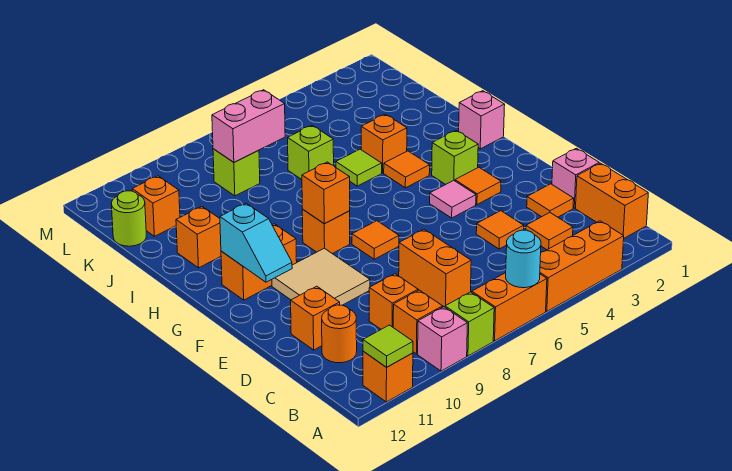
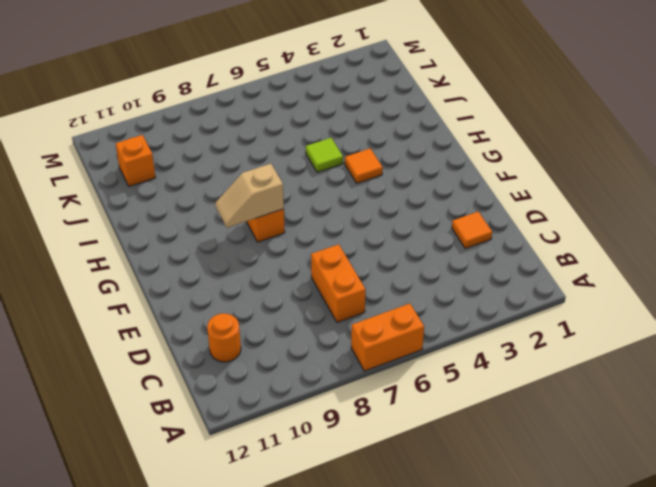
tan 1x2 slope [216,164,284,228] -> orange 1x1 brick [302,162,350,224]
none -> orange 1x3 brick [540,221,624,311]
none -> lime 1x1 brick [445,292,494,356]
none -> pink 1x1 brick [418,307,467,371]
none -> orange 1x1 brick [363,351,413,402]

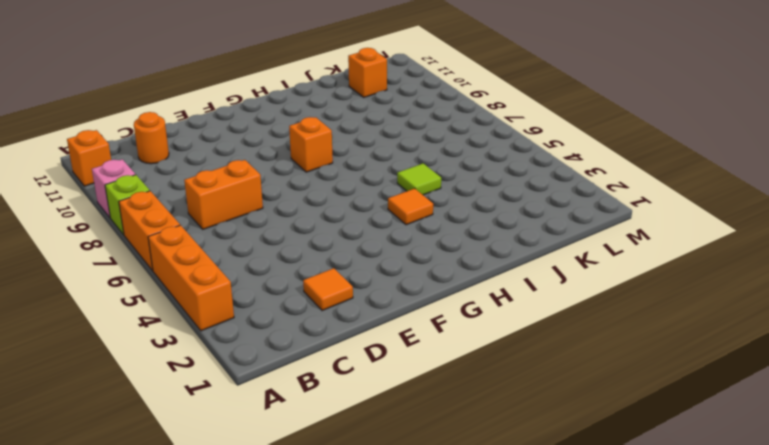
none -> orange 1x2 brick [576,163,648,238]
none -> orange 1x1 brick [393,290,443,354]
none -> orange 1x1 tile [526,213,573,250]
none -> orange 1x1 brick [369,274,418,329]

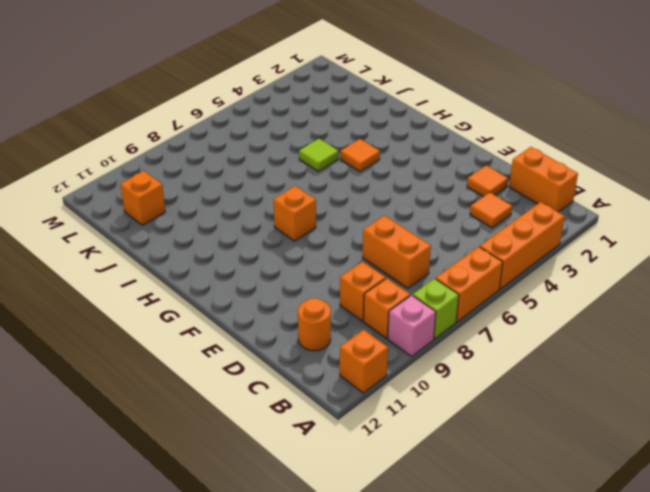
none -> pink 1x1 brick [552,148,599,208]
none -> orange 1x1 tile [476,211,524,249]
none -> orange 1x1 brick [291,286,340,350]
none -> tan 2x2 tile [272,248,370,305]

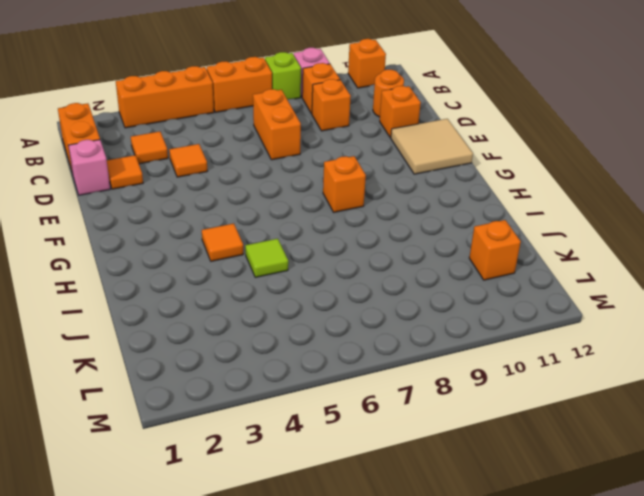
tan 2x2 tile [391,119,473,174] -> tan 2x2 tile moved to [272,248,370,305]
none -> orange 1x1 tile [455,167,501,205]
none -> pink 1x1 tile [430,180,476,218]
none -> orange 1x1 tile [352,221,399,259]
none -> lime 1x1 brick [432,130,478,185]

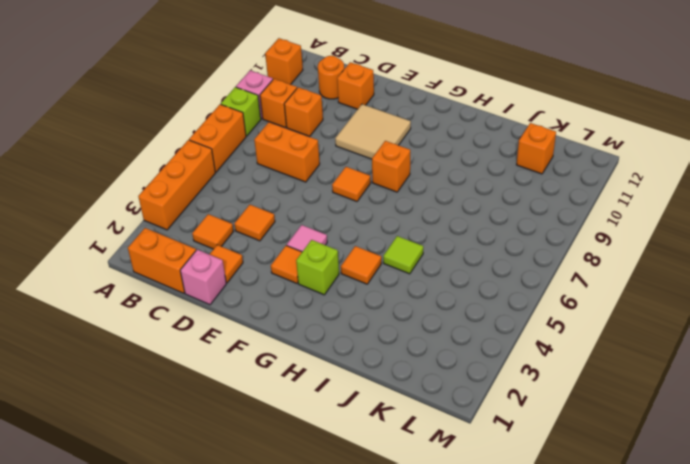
none -> orange 1x2 brick [221,224,297,300]
none -> pink 1x1 brick [459,91,505,149]
none -> orange 1x1 brick [361,114,407,173]
none -> orange 1x1 brick [176,207,221,268]

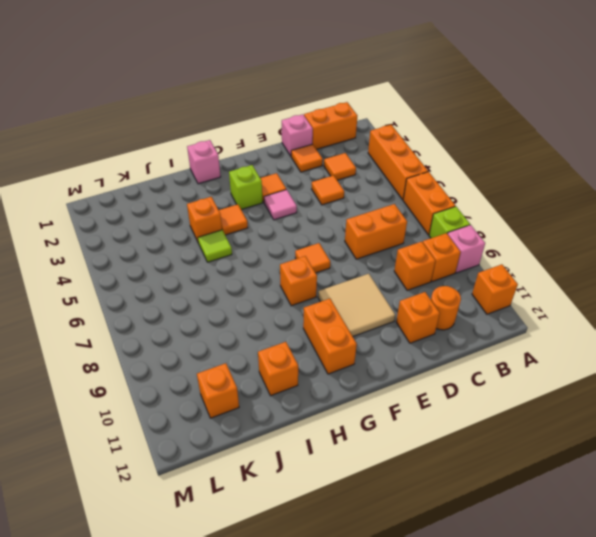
none -> lime 1x1 brick [288,125,334,179]
none -> lime 1x1 brick [213,149,260,196]
none -> lime 1x1 round brick [111,191,146,246]
none -> cyan 1x1 round brick [506,230,541,288]

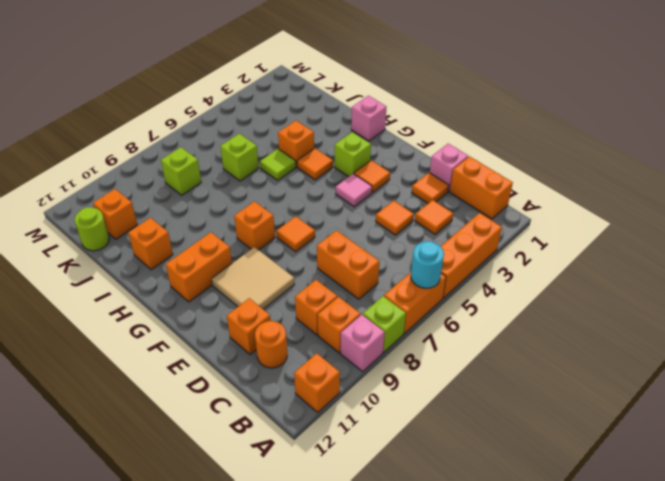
none -> lime 1x1 tile [363,325,413,367]
none -> cyan 1x2 slope [220,203,292,282]
none -> orange 1x1 brick [302,162,350,224]
none -> pink 1x2 brick [212,90,285,162]

